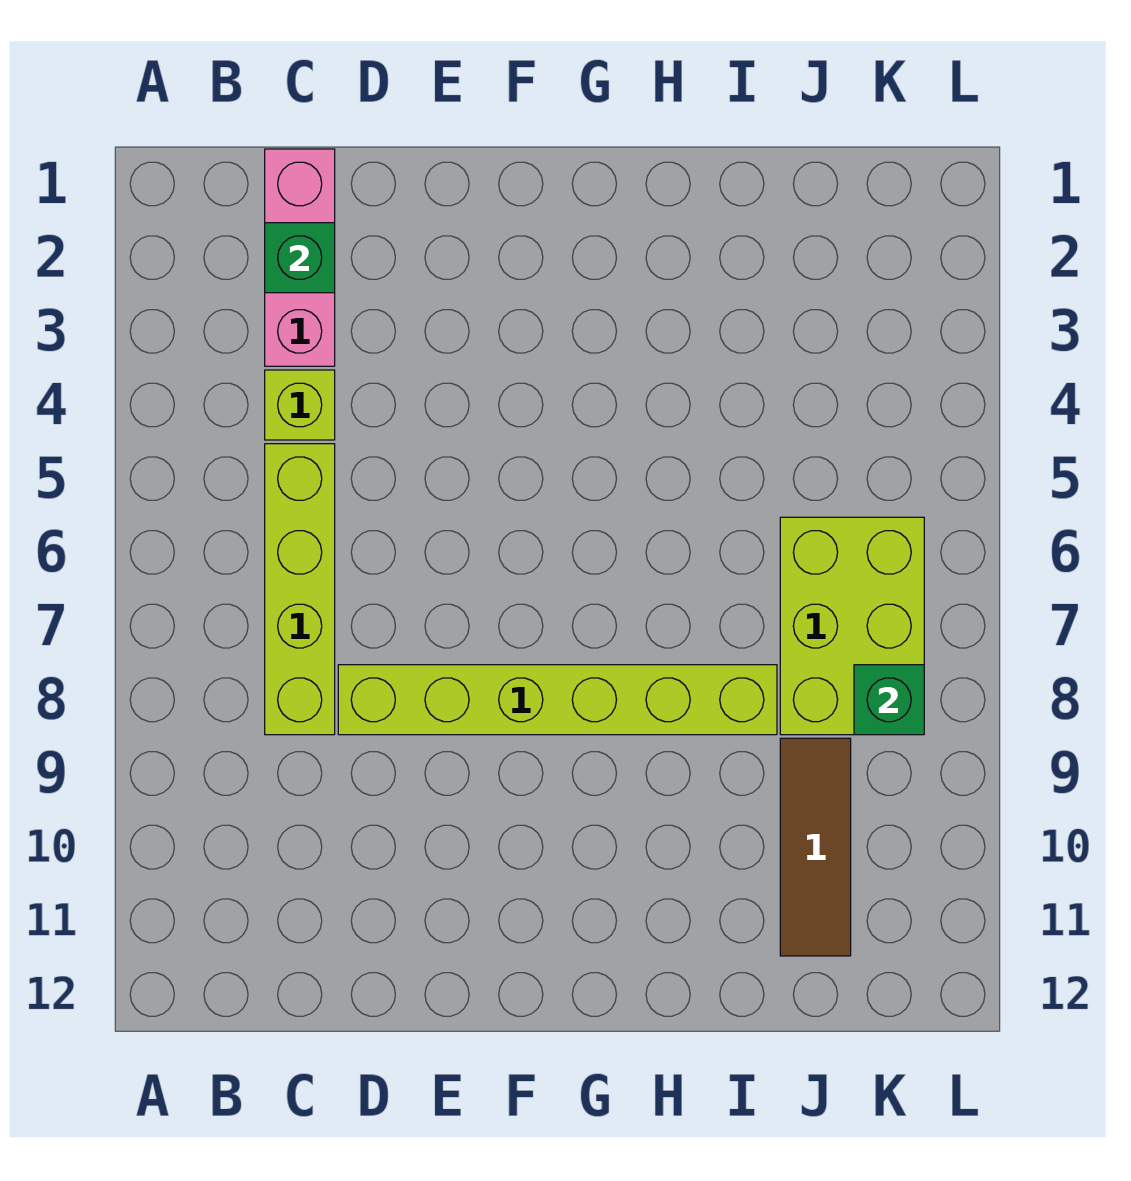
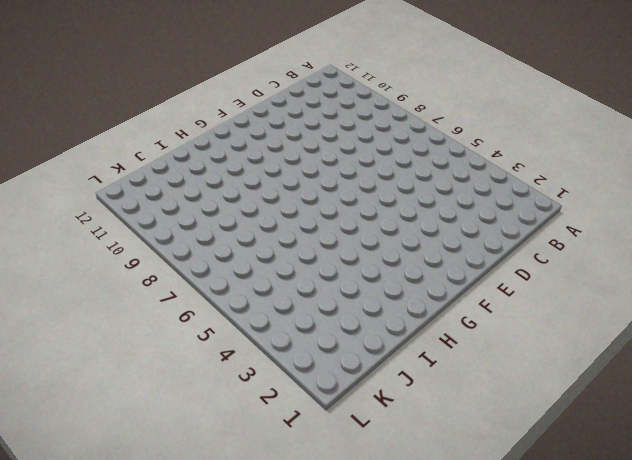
none -> pink 1x3 brick [265,149,335,366]
none -> lime 1x1 brick [265,370,335,440]

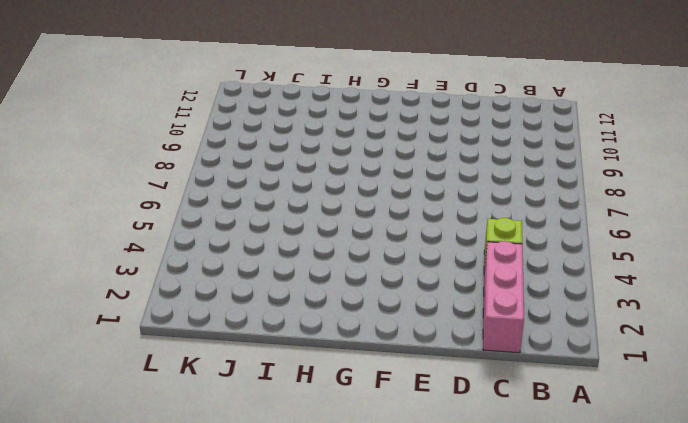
none -> lime 1x4 brick [265,444,335,735]
none -> lime 1x6 brick [338,665,777,735]

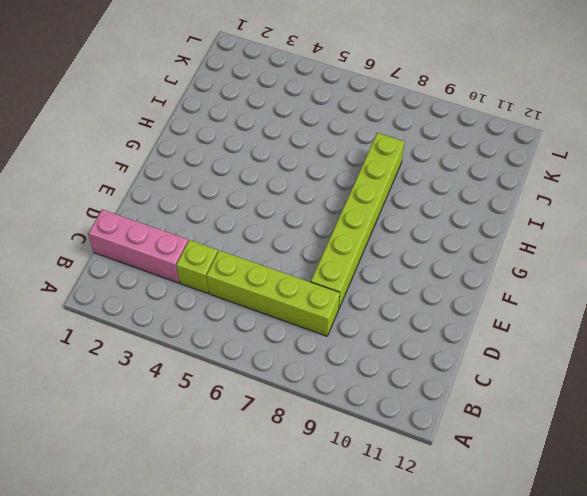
none -> lime 2x3 brick [780,517,924,735]
none -> brown 1x3 tile [780,738,851,956]

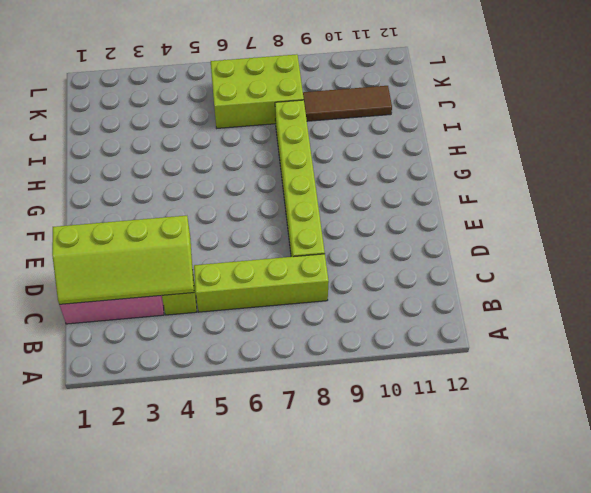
lime 2x4 slope [52,216,194,305] -> green 1x1 brick [265,223,335,293]
none -> green 1x1 brick [854,665,924,735]

